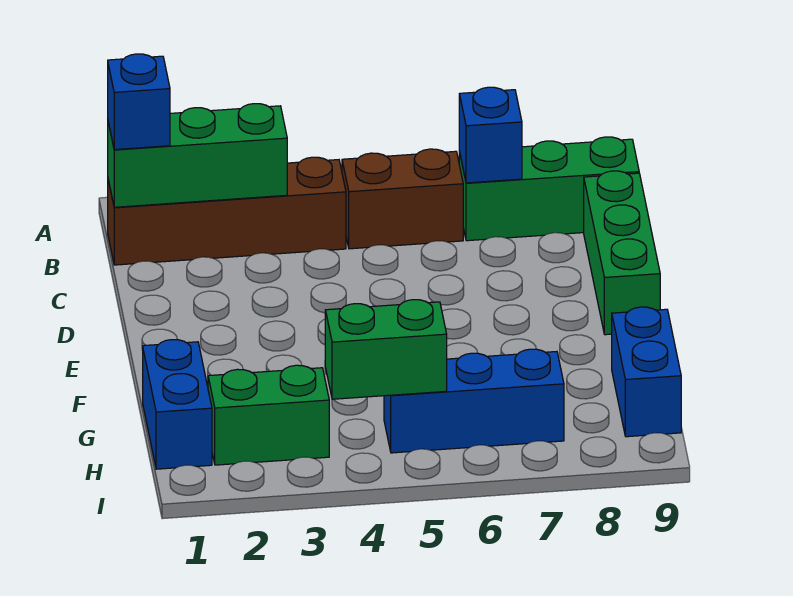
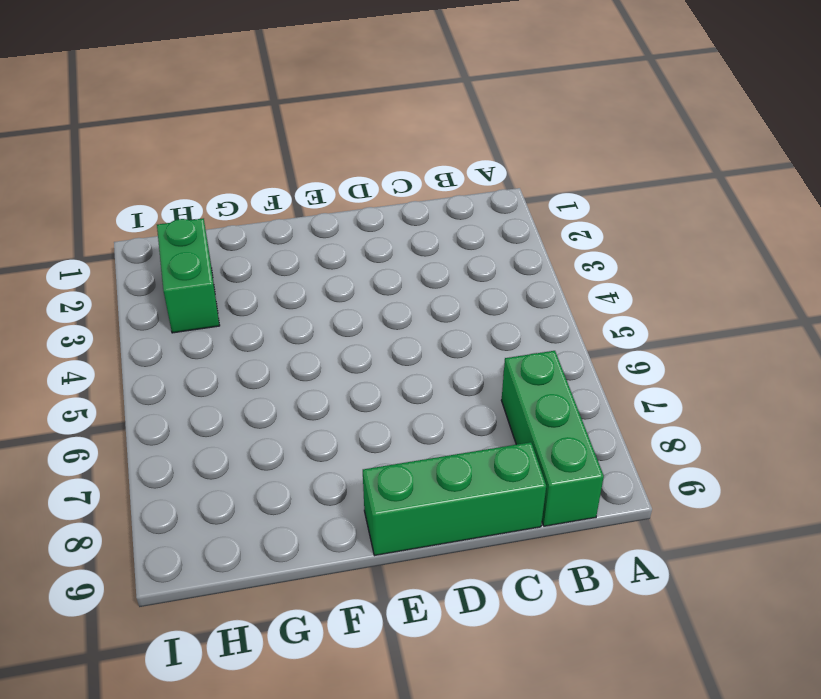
none -> brown 1x4 brick [108,157,346,265]
none -> brown 1x2 brick [342,149,463,249]
none -> blue 1x2 brick [143,340,212,469]

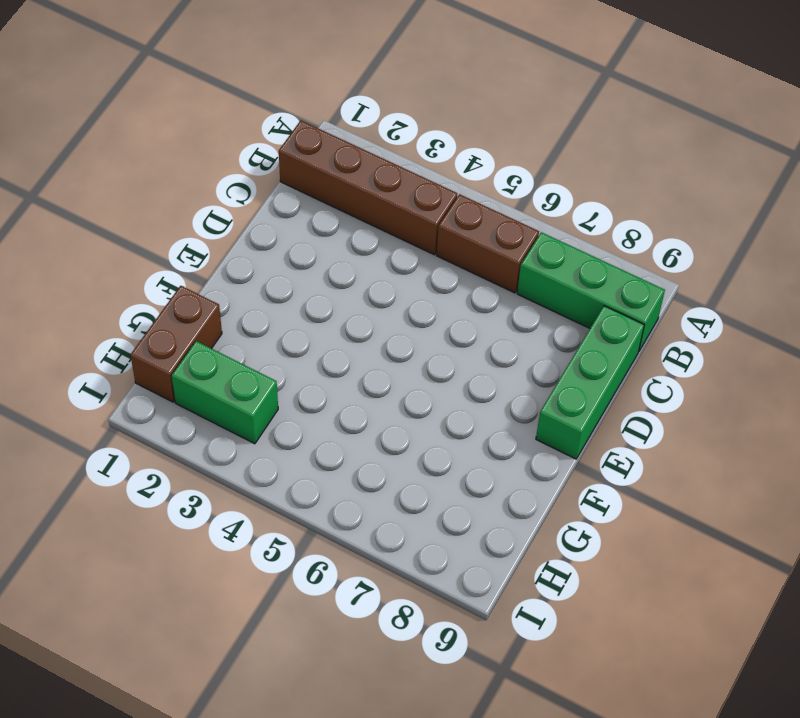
brown 1x2 brick [131,286,222,402] -> blue 1x2 brick [143,340,212,469]
none -> blue 1x2 brick [612,307,681,437]
none -> blue 1x3 brick [384,349,564,453]
none -> green 1x3 brick [108,104,287,207]

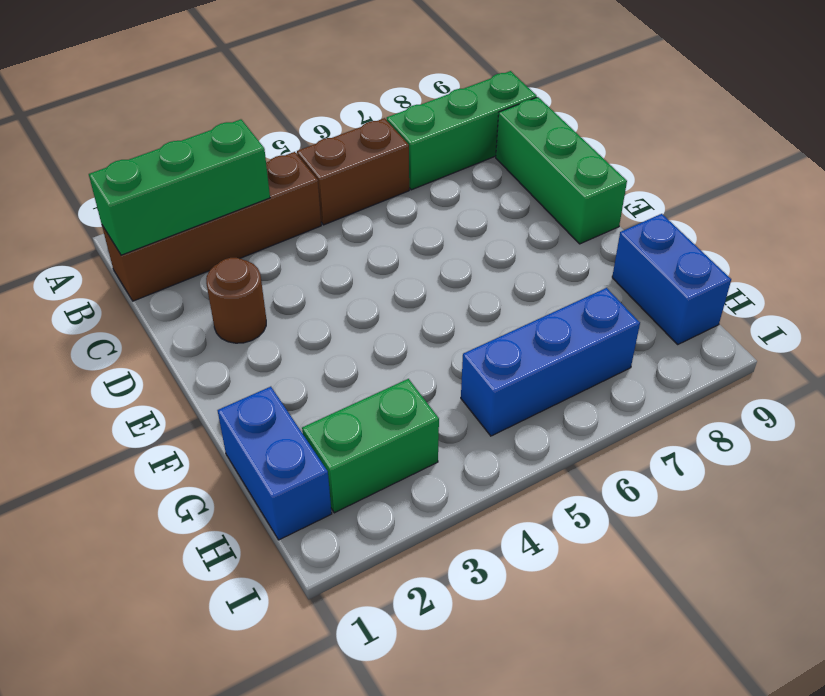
brown 1x1 round brick [206,258,266,343] -> none
none -> blue 1x1 brick [459,87,522,183]
none -> green 1x2 brick [325,300,447,399]
none -> blue 1x1 brick [108,54,170,150]

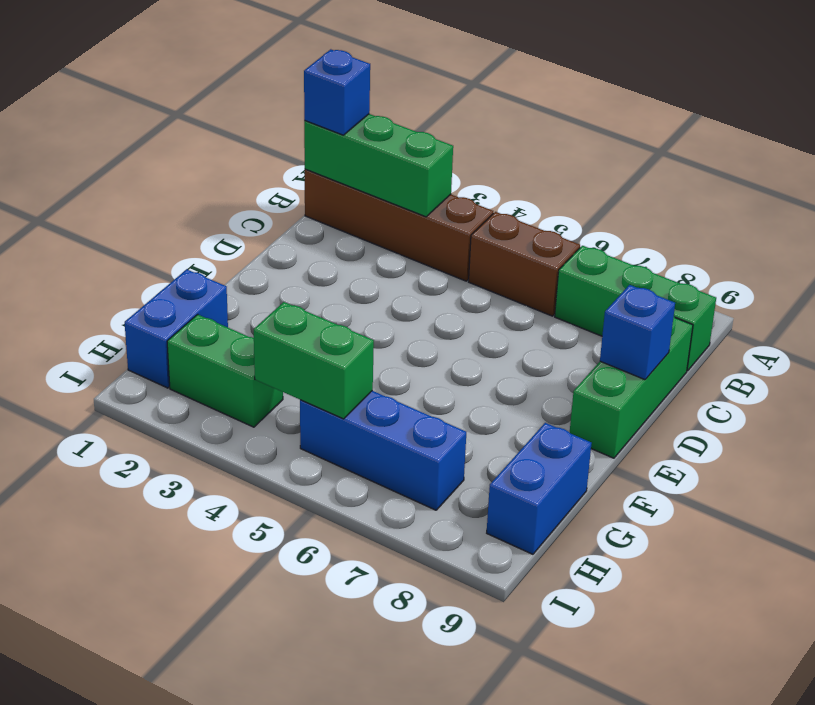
blue 1x1 brick [600,285,675,380] -> blue 1x1 brick moved to [459,87,522,183]

